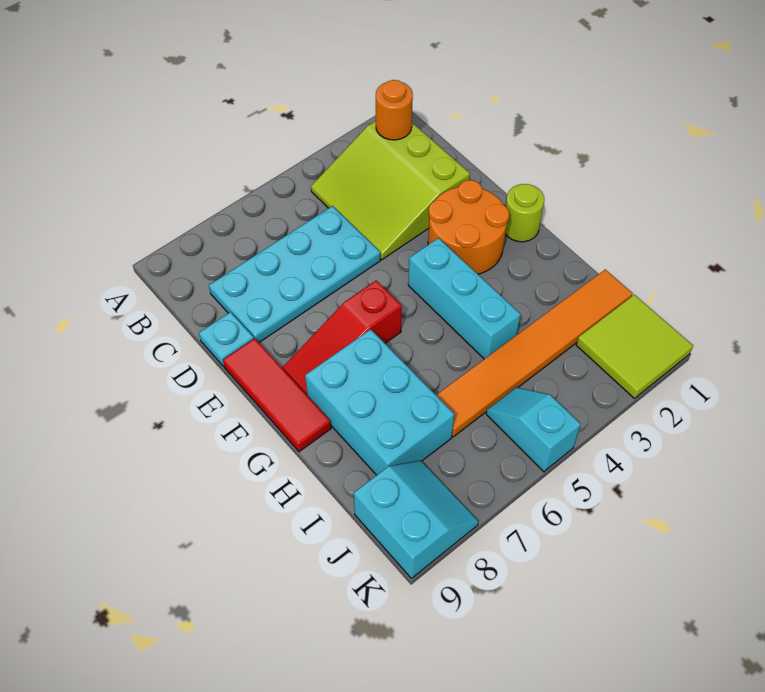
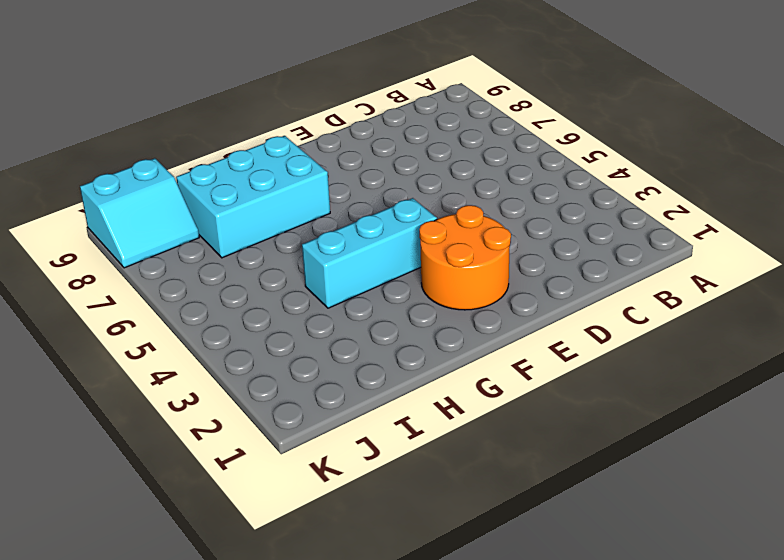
none -> lime 3x3 slope [311,121,470,260]
none -> cyan 2x4 plate [209,206,380,342]
none -> cyan 1x1 plate [199,312,254,366]

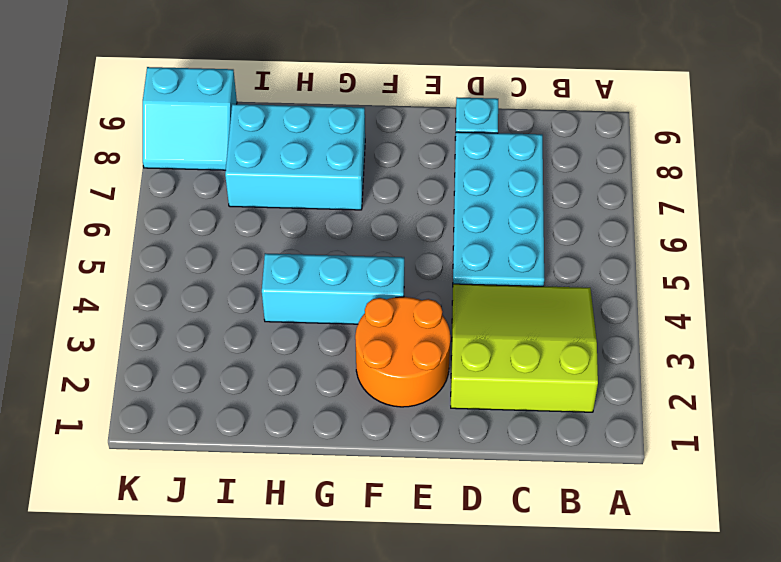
none -> red 1x3 tile [223,338,331,452]
none -> lime 1x1 round brick [505,184,544,242]
none -> red 1x3 slope [282,280,402,395]

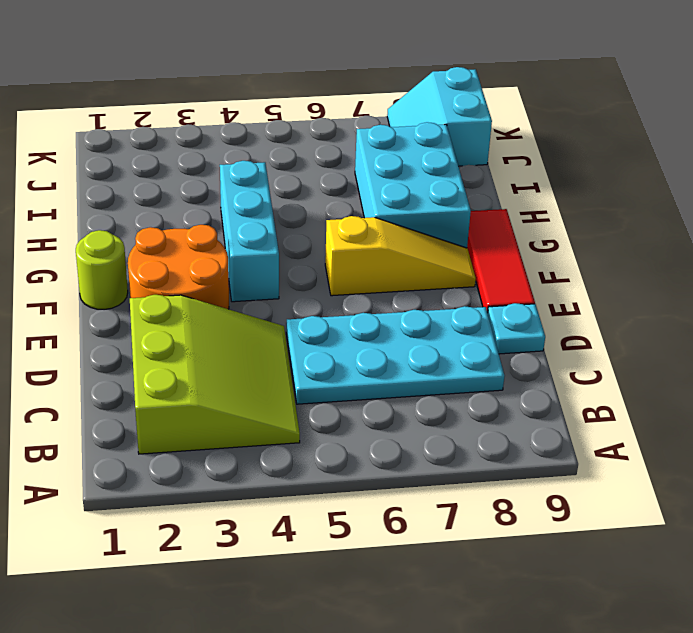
yellow 1x3 slope [325,216,476,296] -> red 1x3 slope [282,280,402,395]
none -> orange 1x6 tile [436,269,633,437]
none -> lime 2x2 tile [576,295,693,398]
none -> cyan 1x2 slope [486,387,581,472]

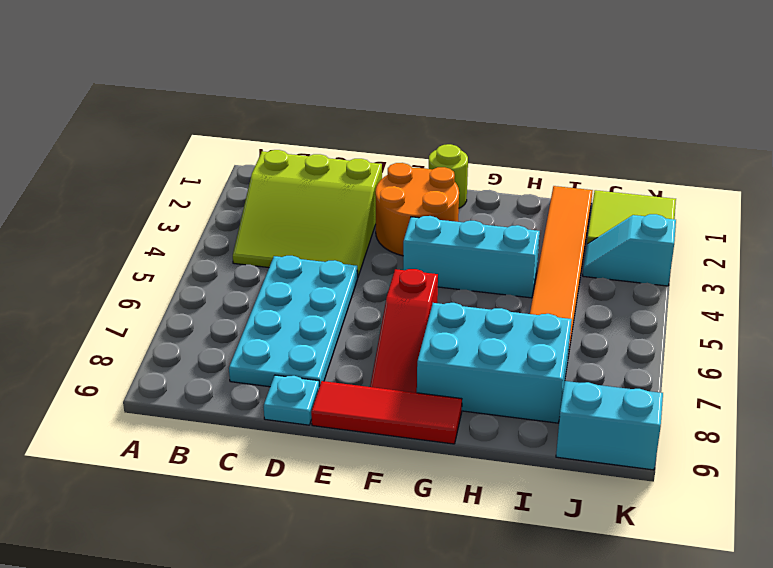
cyan 1x2 slope [583,214,676,286] -> cyan 1x2 slope moved to [486,387,581,472]
none -> orange 1x1 round brick [376,80,413,140]

